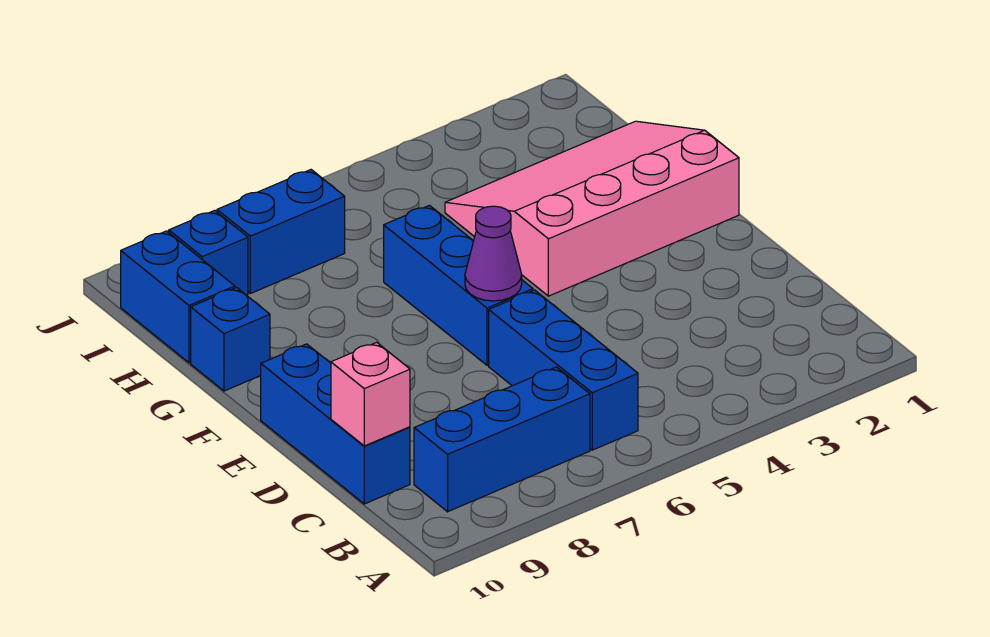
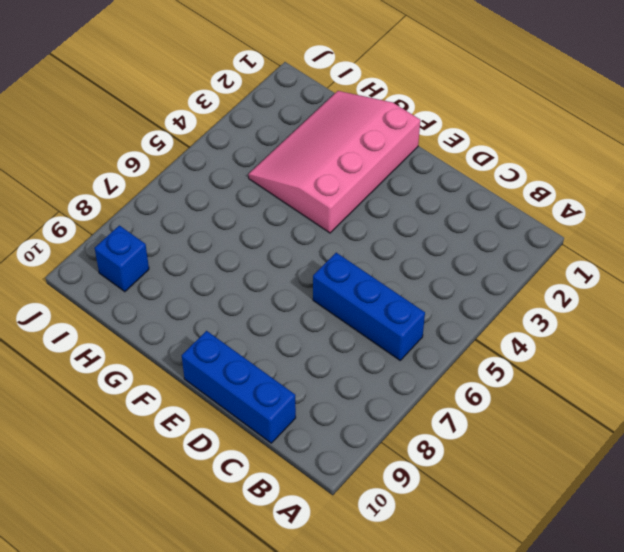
none -> blue 1x3 brick [414,367,590,512]
none -> blue 1x3 brick [384,205,533,365]

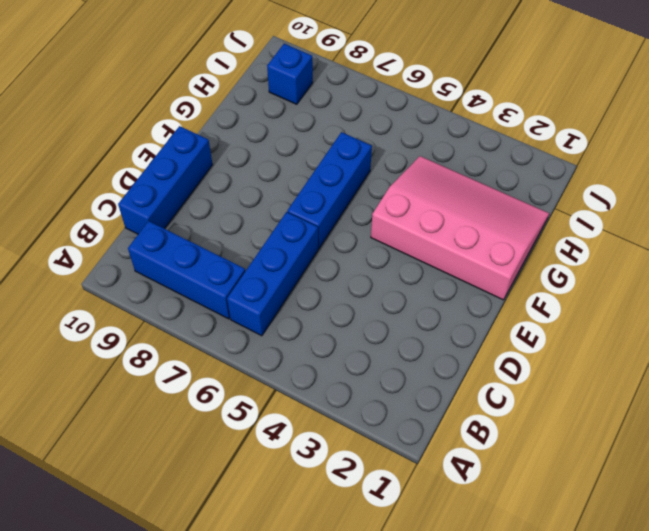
none -> blue 1x1 brick [191,288,270,391]
none -> blue 1x2 brick [121,231,235,363]

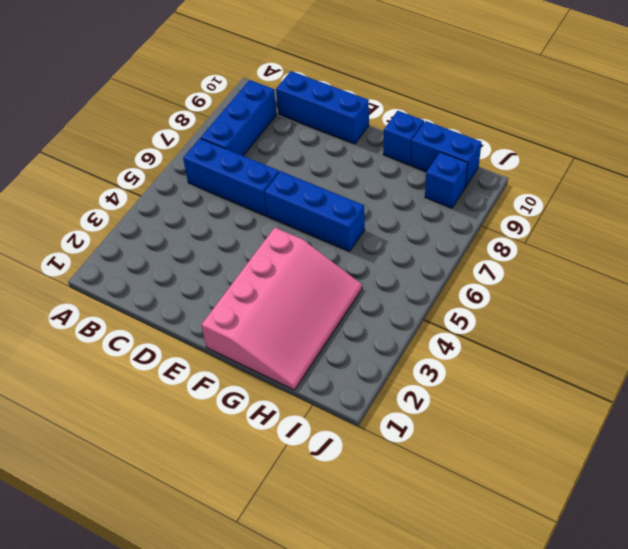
none -> blue 1x2 brick [217,170,345,293]
none -> pink 1x1 brick [331,342,410,446]

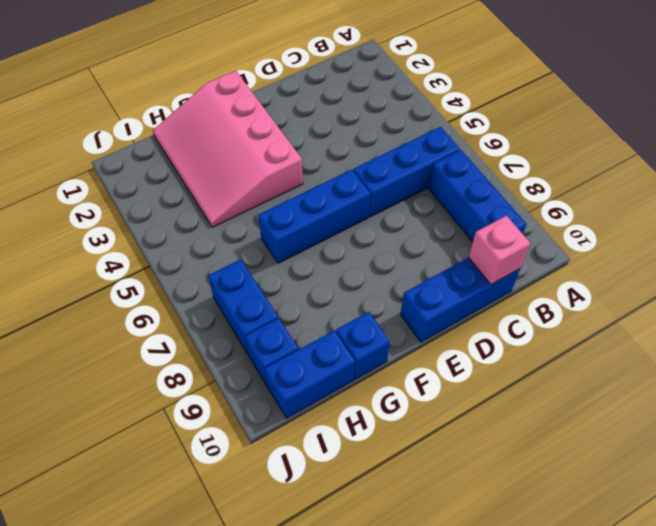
none -> purple 1x1 cone [465,206,522,301]

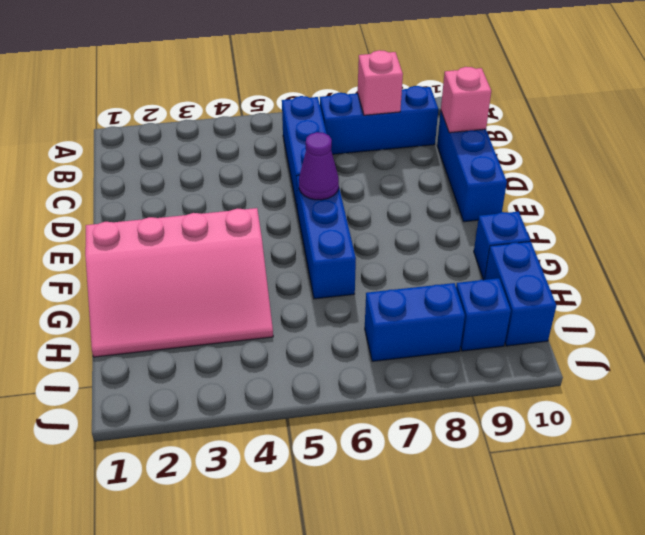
pink 1x1 brick [358,50,403,115] -> none

